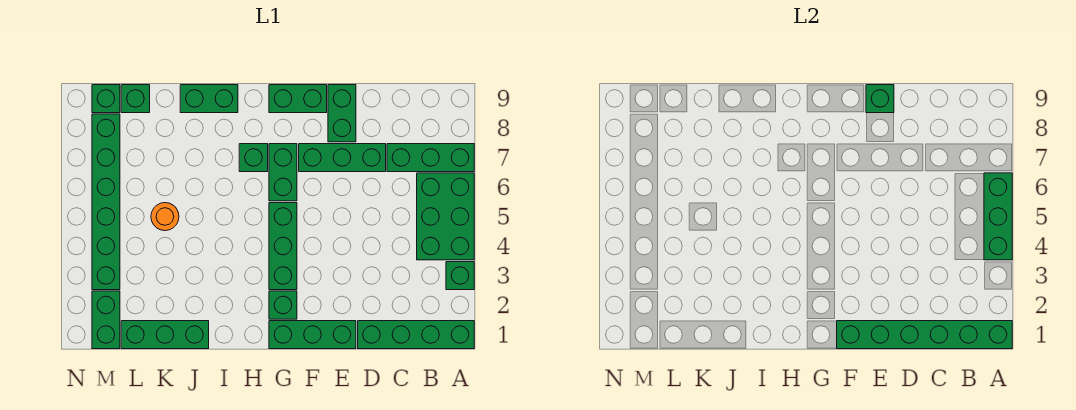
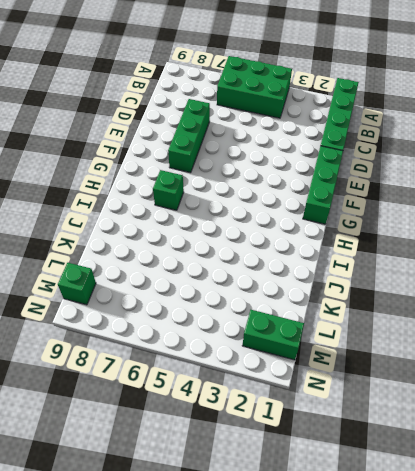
none -> green 1x1 brick [446,262,474,290]
none -> green 1x3 brick [387,144,474,172]
none -> green 1x2 brick [328,85,356,142]

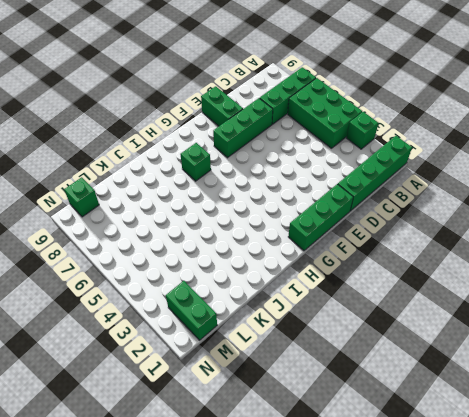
none -> green 1x2 brick [269,85,327,113]
none -> green 1x1 brick [269,291,297,319]
none -> green 1x3 brick [269,203,297,290]

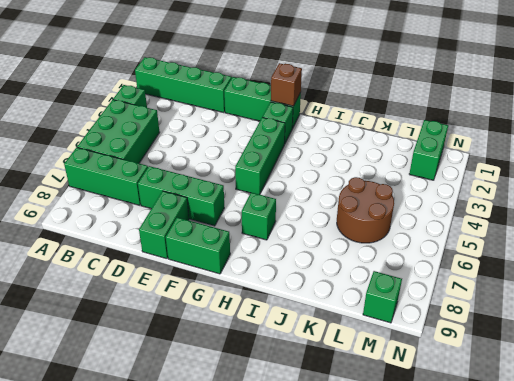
brown 1x1 brick [271,63,302,106] -> none
brown 2x2 round brick [337,177,394,243] -> orange 1x1 round brick [151,203,179,231]
none -> green 1x2 brick [269,144,297,201]
none -> green 1x2 brick [180,85,238,113]
none -> green 1x3 brick [121,321,209,349]

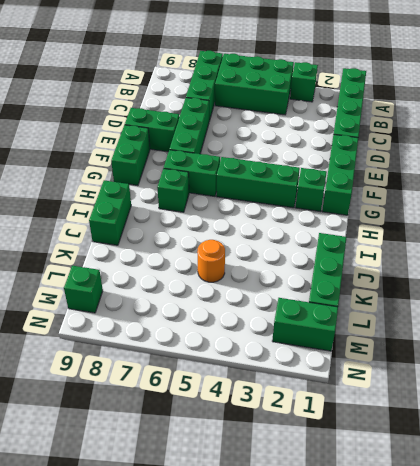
none -> green 1x1 brick [121,85,150,113]
none -> green 1x6 brick [92,114,120,290]
none -> green 1x6 brick [837,321,1012,349]

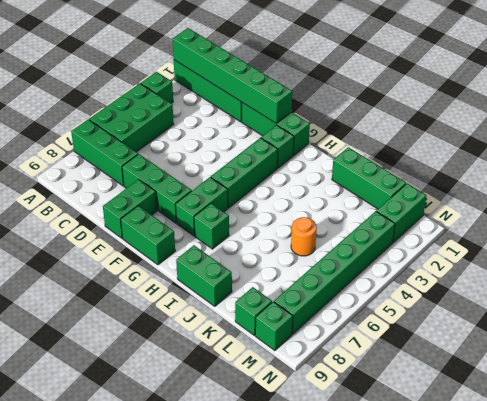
none -> green 1x3 brick [984,173,1012,260]
none -> green 1x1 brick [866,85,894,113]

